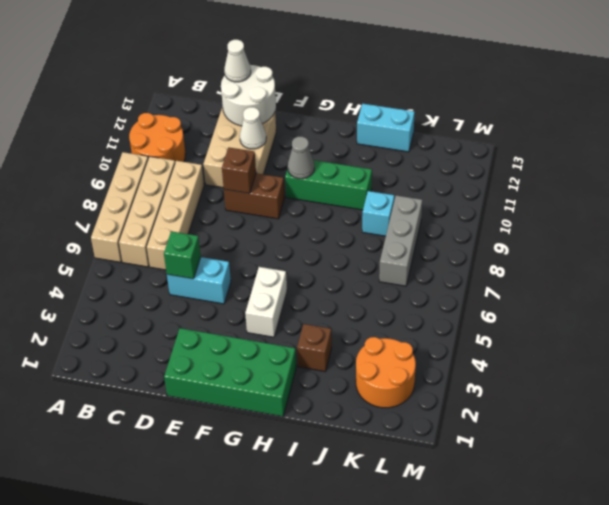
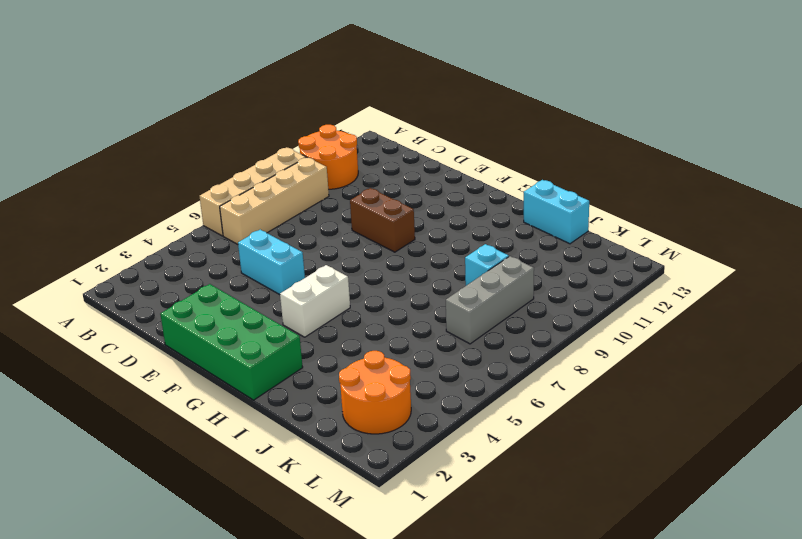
none -> tan 1x4 brick [146,161,204,270]
none -> tan 2x3 brick [203,107,276,188]
none -> green 1x3 brick [285,160,372,210]

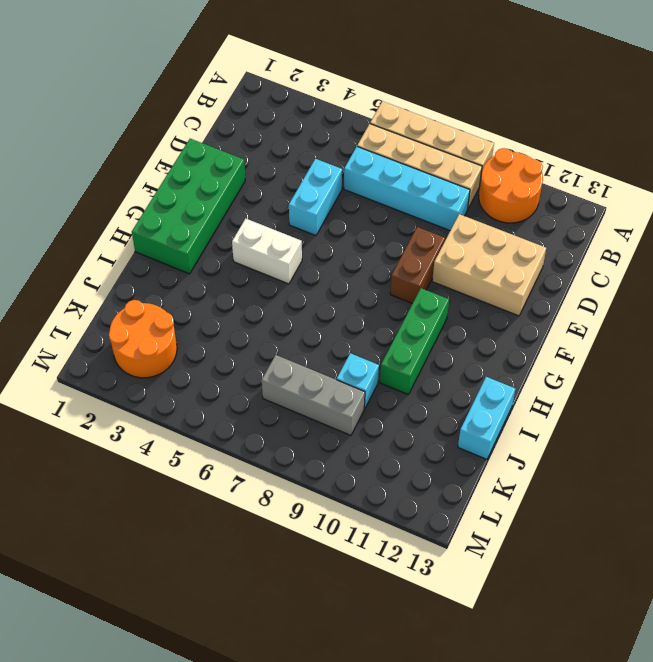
cyan 1x4 brick [344,147,470,230] -> tan 1x4 brick [146,161,204,270]
none -> brown 1x1 brick [297,324,332,372]
none -> green 1x1 brick [164,231,201,279]
none -> white 2x2 round brick [221,65,276,126]

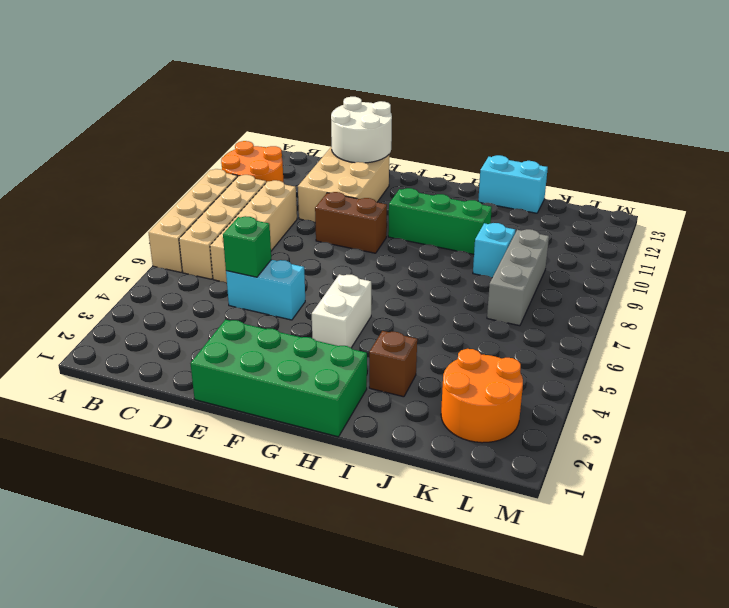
none -> brown 1x1 brick [222,147,256,193]
none -> white 1x1 cone [240,107,266,149]
none -> grey 1x1 cone [287,137,314,179]

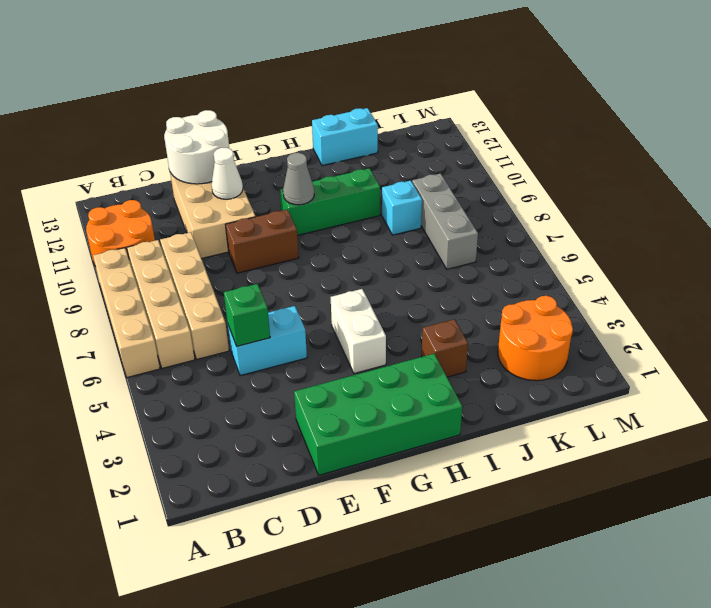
none -> brown 1x1 brick [222,147,256,193]
none -> white 1x1 cone [224,40,251,82]

